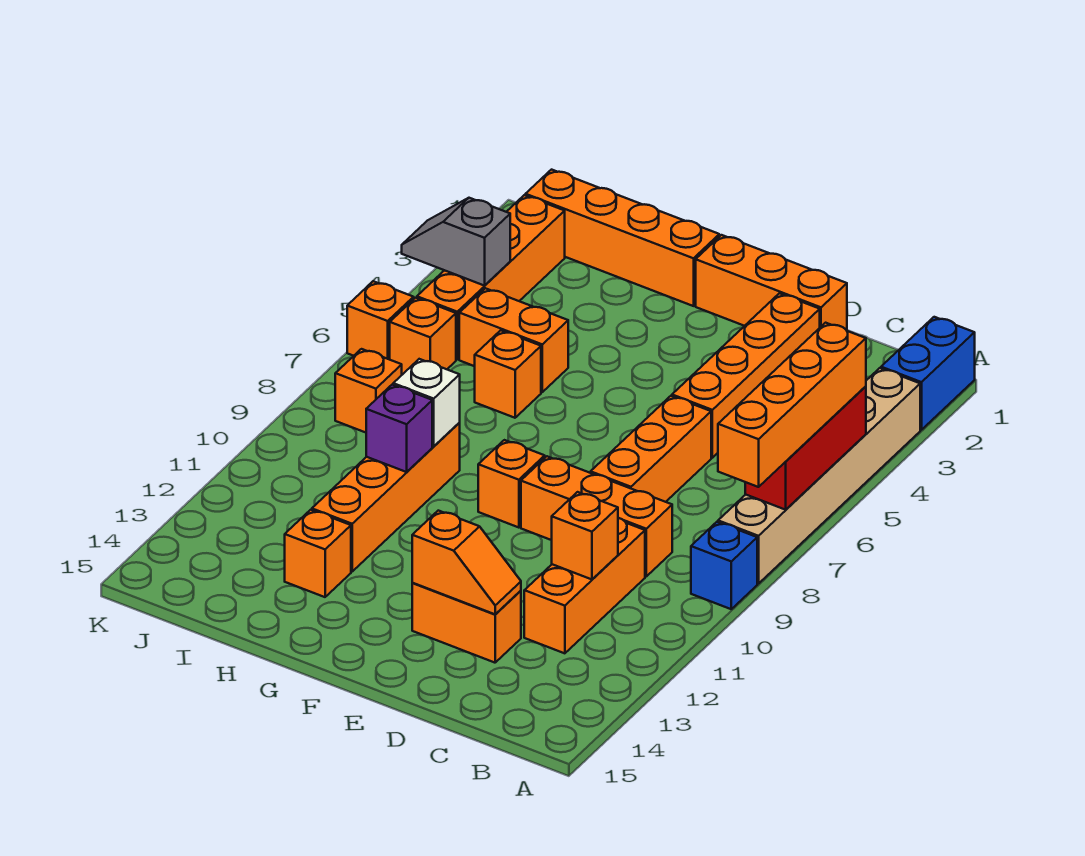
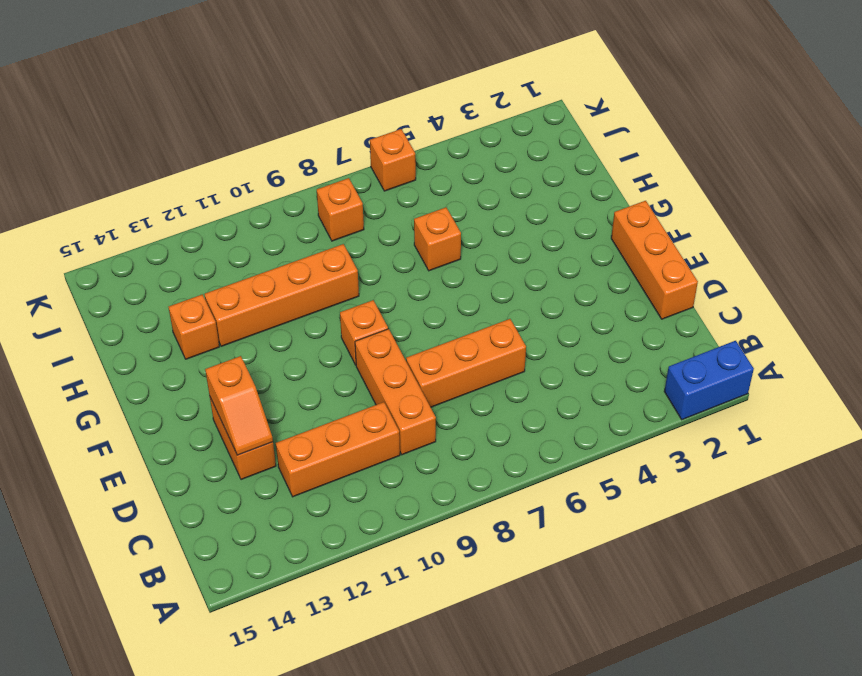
none -> tan 1x6 brick [718,368,920,584]
none -> blue 1x1 brick [691,522,757,609]
none -> orange 1x4 brick [672,293,820,458]

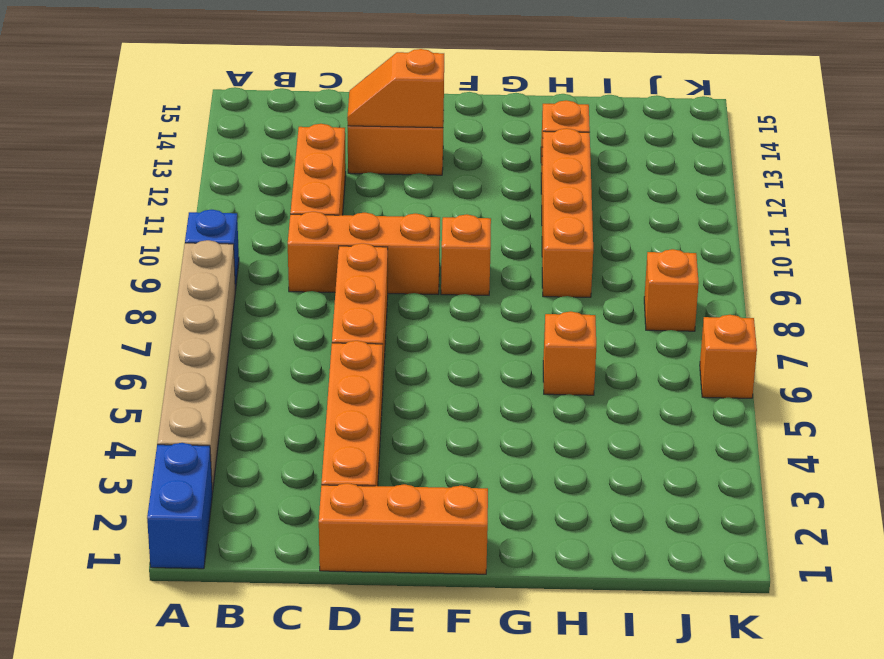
none -> orange 1x4 brick [526,170,719,306]
none -> orange 1x2 brick [459,288,568,392]
none -> orange 1x4 brick [417,195,565,359]

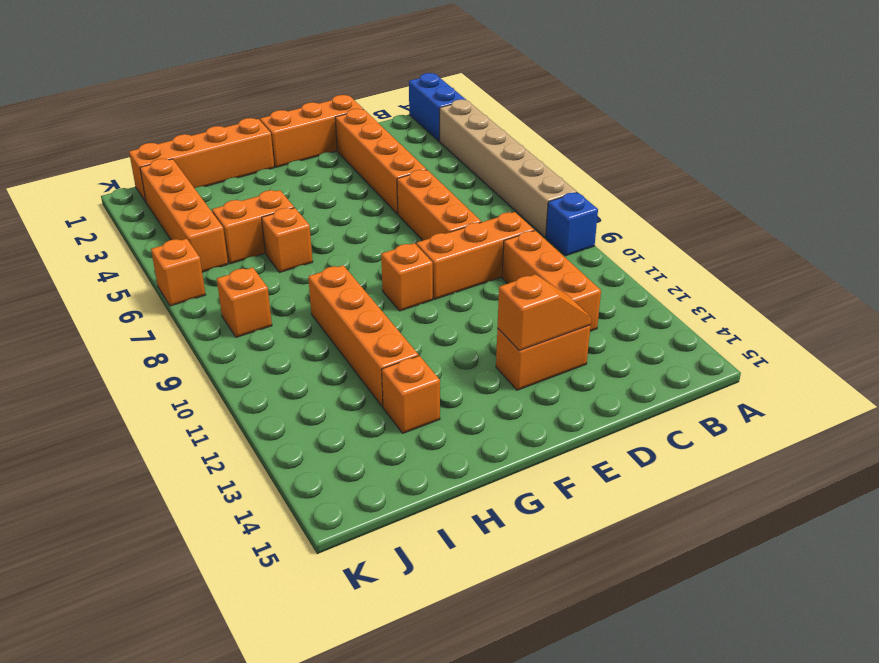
none -> orange 1x1 brick [390,298,456,375]
none -> red 1x3 brick [745,386,866,510]
none -> orange 1x1 brick [552,492,618,579]

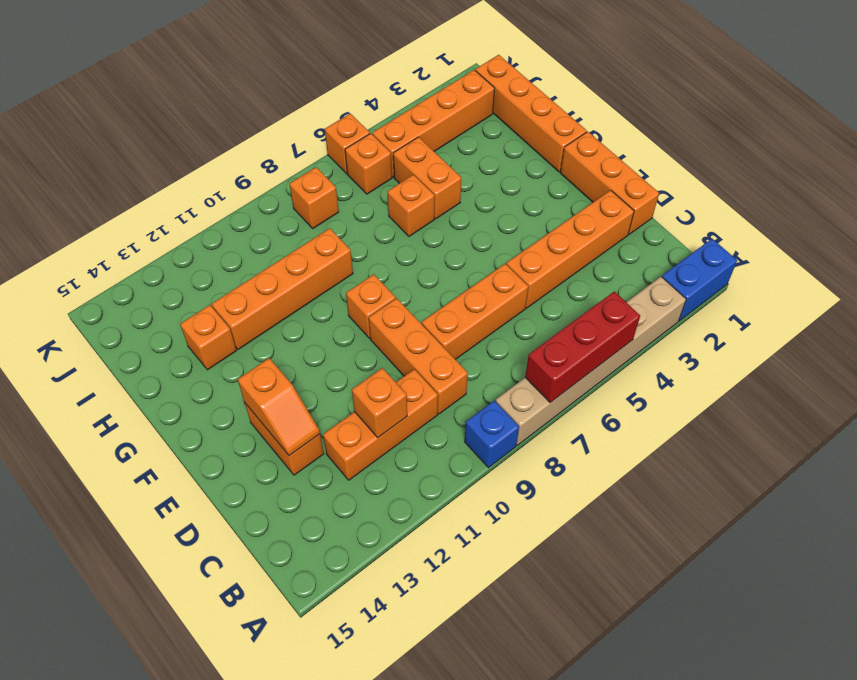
none -> white 1x1 brick [393,359,460,446]
none -> purple 1x1 brick [366,385,432,472]
none -> grey 1x2 slope [402,198,510,286]

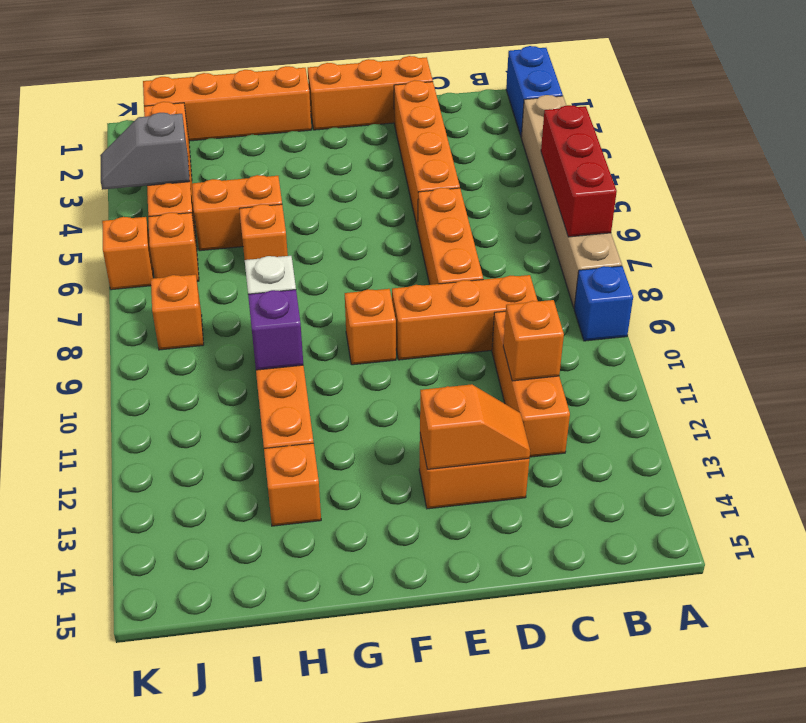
none -> orange 1x4 brick [718,323,866,487]

